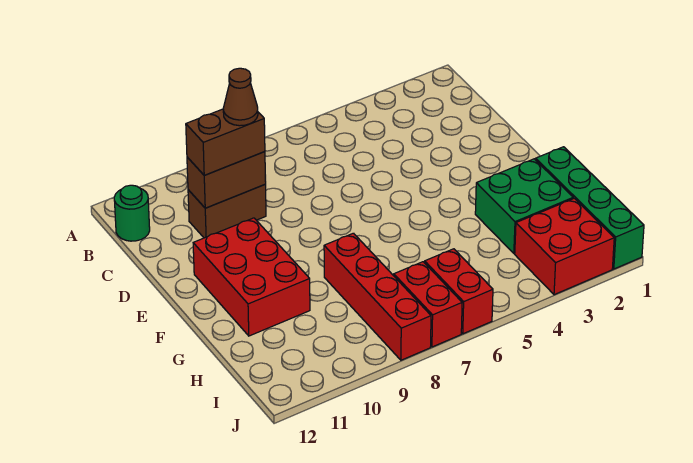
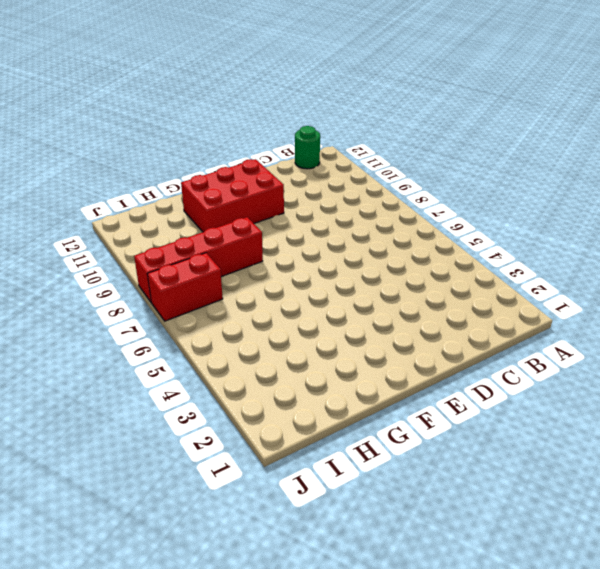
none -> brown 1x2 brick [188,185,266,238]
none -> green 1x4 brick [536,147,644,269]
none -> green 2x2 brick [475,159,573,253]

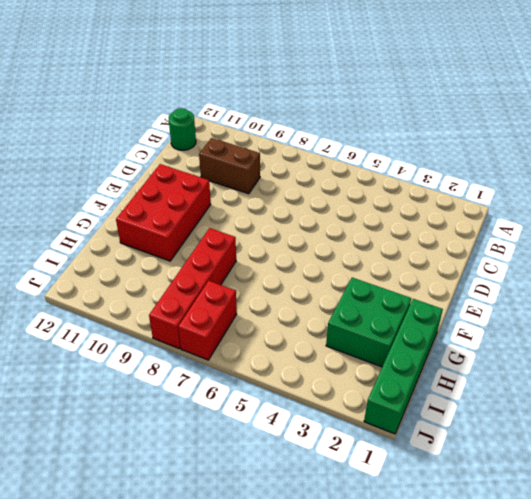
none -> red 2x2 brick [515,198,614,295]
none -> red 1x2 brick [425,249,493,334]
none -> brown 1x2 brick [187,152,266,208]

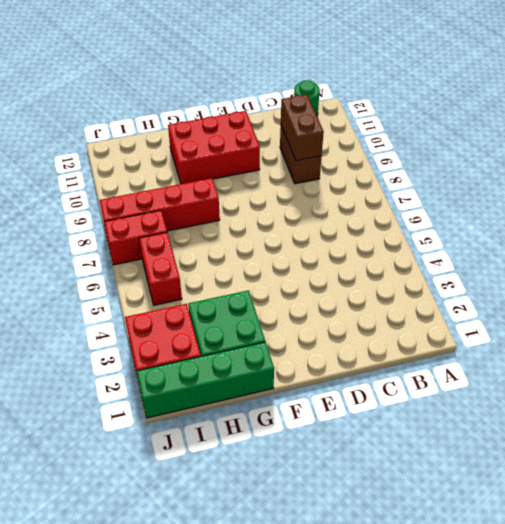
red 1x2 brick [139,232,182,305] -> red 1x2 brick turned to [425,249,493,334]
none -> brown 1x2 brick [186,109,265,175]
none -> brown 1x1 cone [223,68,258,126]

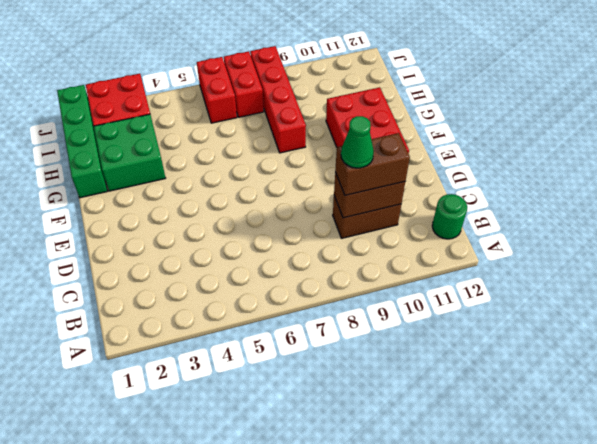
green 1x1 cone [341,116,374,168] -> brown 1x1 cone [223,68,258,126]

